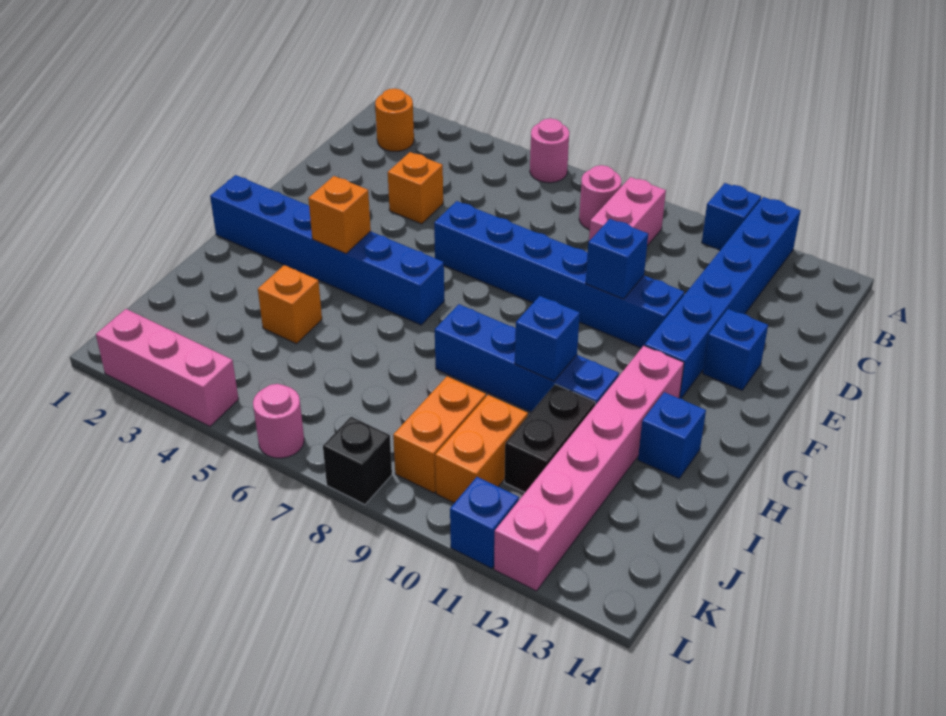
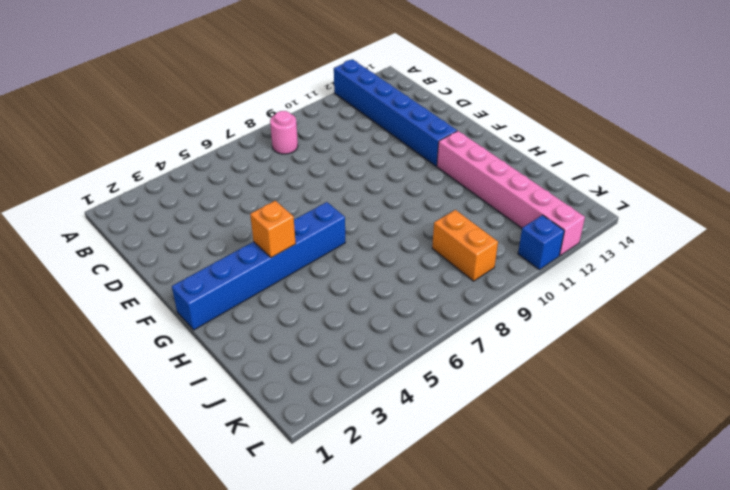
none -> pink 1x1 round brick [530,118,569,183]
none -> blue 1x1 brick [702,183,761,250]
none -> orange 1x1 round brick [375,88,414,151]

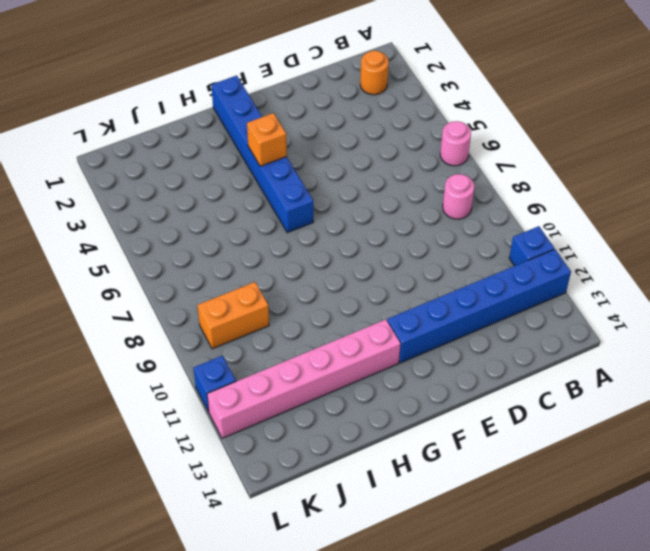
none -> pink 1x2 brick [589,177,666,246]
none -> orange 1x1 brick [388,152,443,224]
none -> blue 1x6 brick [434,201,684,348]

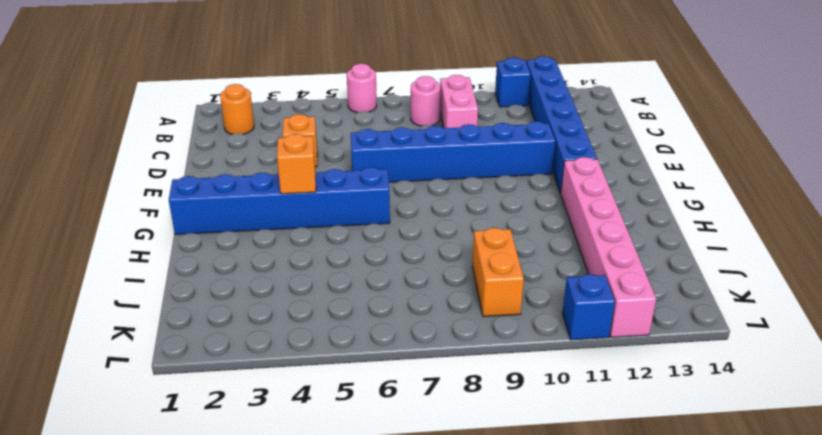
none -> blue 1x1 brick [703,309,768,390]
none -> blue 1x4 brick [435,304,619,412]
none -> blue 1x1 brick [638,392,706,479]

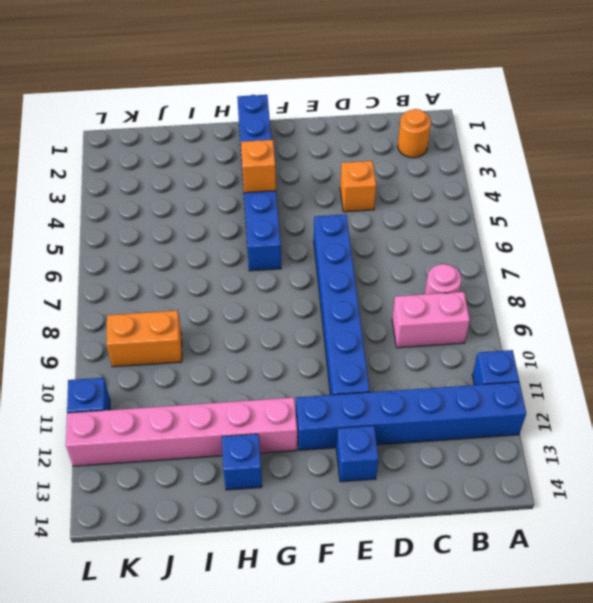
none -> pink 1x1 round brick [530,118,569,183]
none -> blue 1x4 brick [435,304,619,412]
none -> orange 1x1 brick [258,265,322,344]

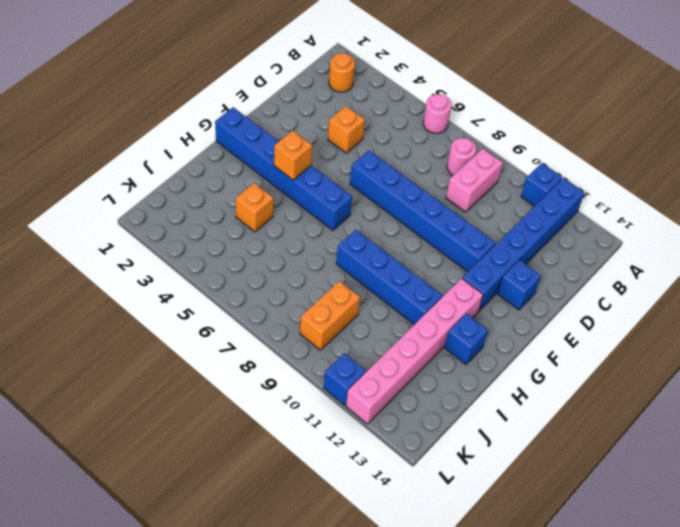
none -> black 1x2 brick [504,384,595,492]
none -> orange 1x2 brick [435,395,528,503]
none -> pink 1x3 brick [96,309,239,426]

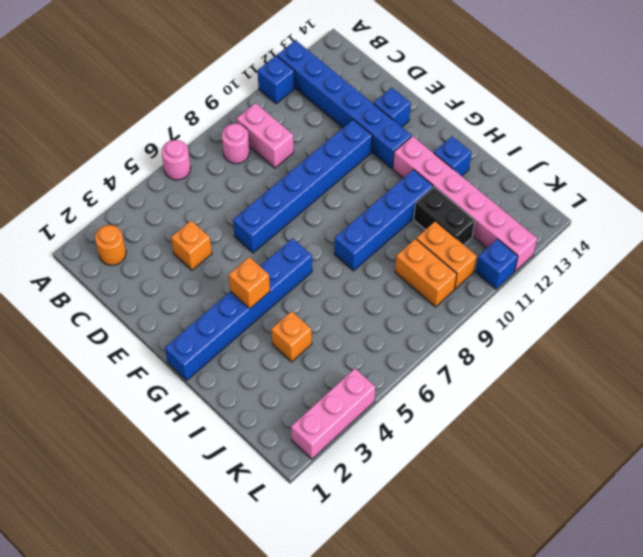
none -> pink 1x1 round brick [253,384,304,458]
none -> black 1x1 brick [323,417,392,505]
none -> blue 1x1 brick [586,219,648,299]

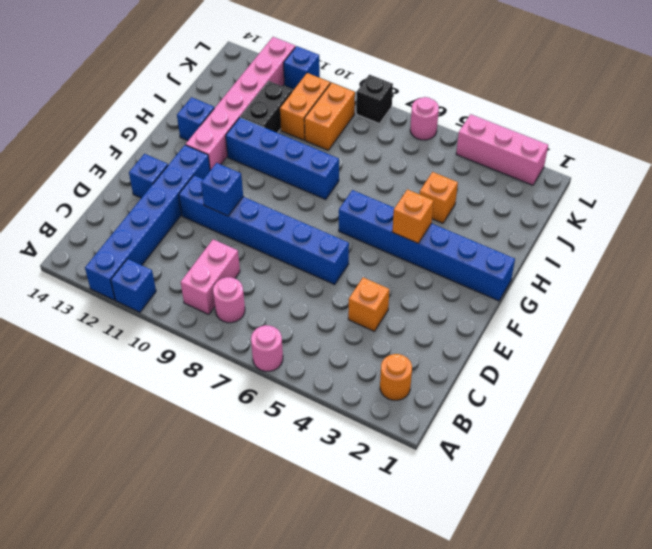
none -> blue 1x1 brick [515,296,580,381]

